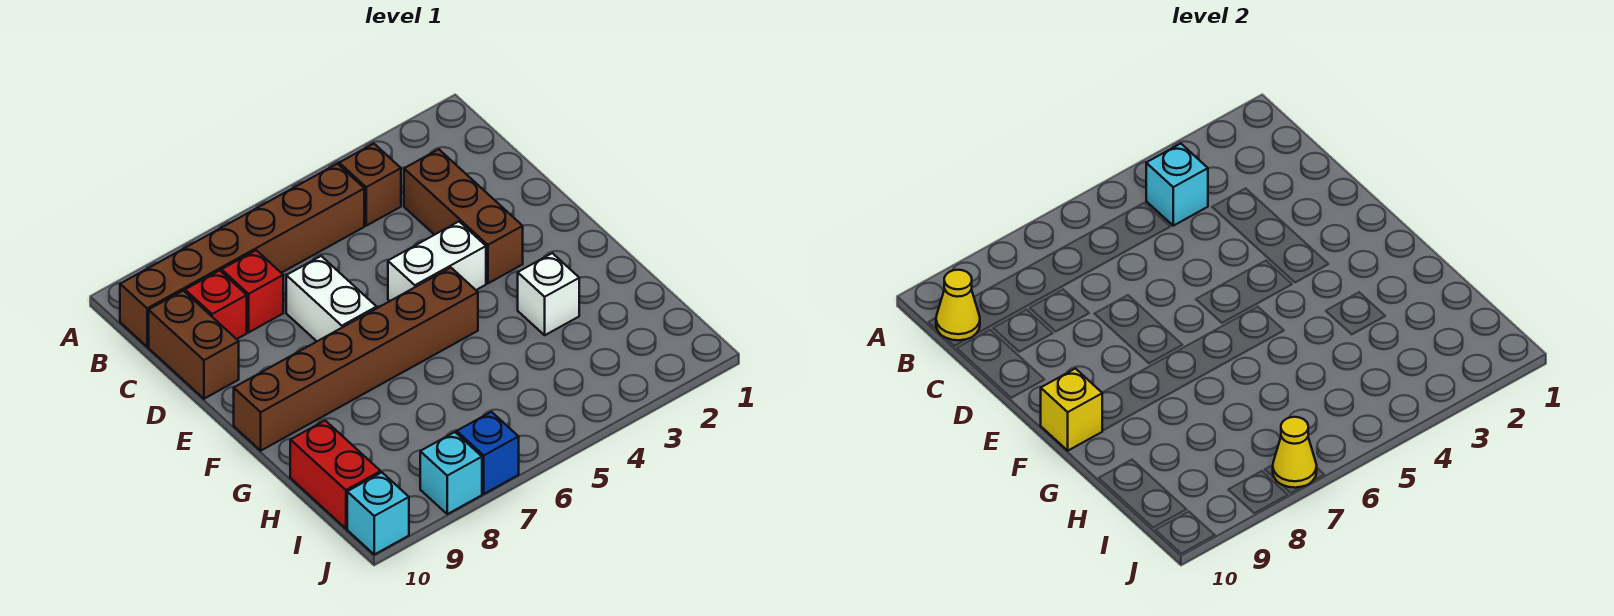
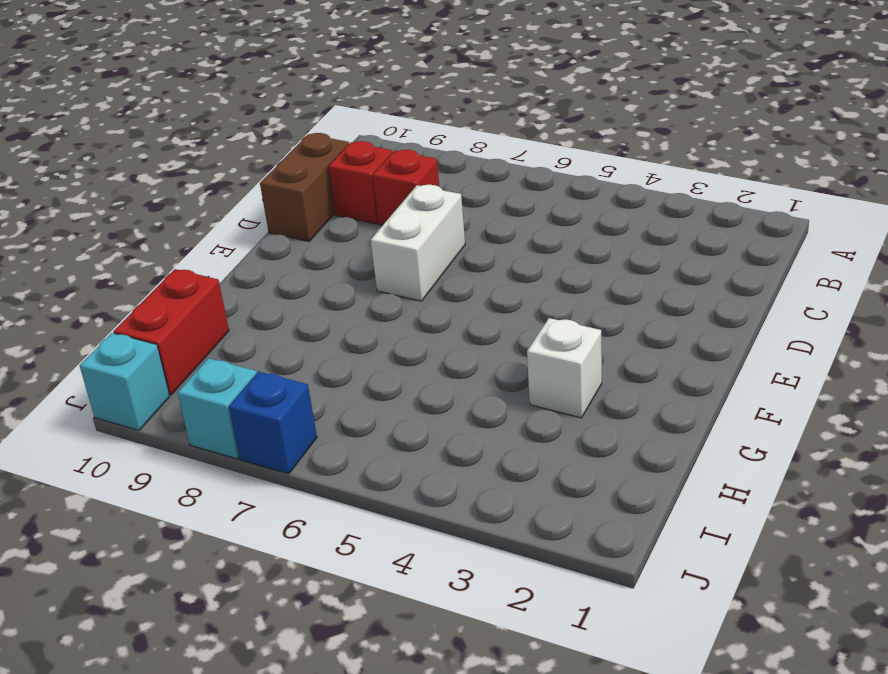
none -> brown 1x1 brick [339,144,401,226]
none -> brown 1x6 brick [120,164,364,347]
none -> brown 1x3 brick [404,149,523,283]

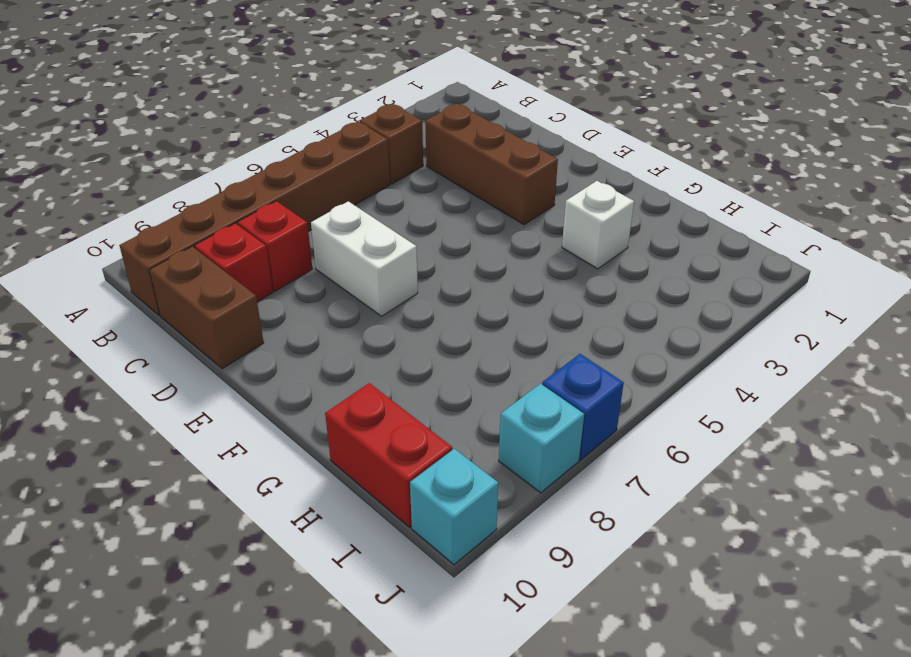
none -> white 1x2 brick [388,222,486,301]
none -> brown 1x6 brick [234,268,478,451]
none -> cyan 1x1 brick [1146,144,1208,226]

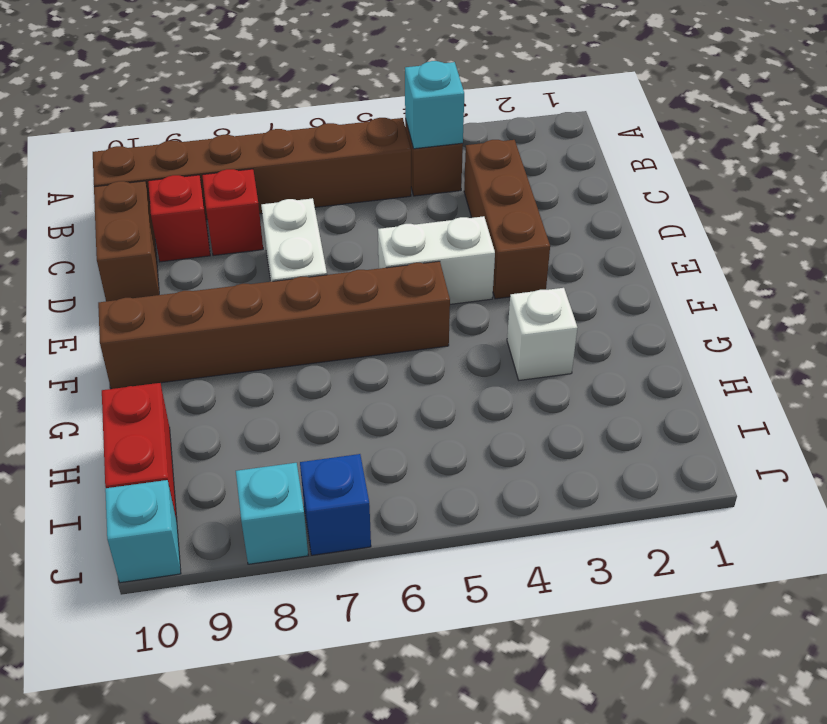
none -> yellow 1x1 cone [936,270,980,340]
none -> yellow 1x1 brick [1041,369,1102,451]
none -> yellow 1x1 cone [1273,417,1317,488]

